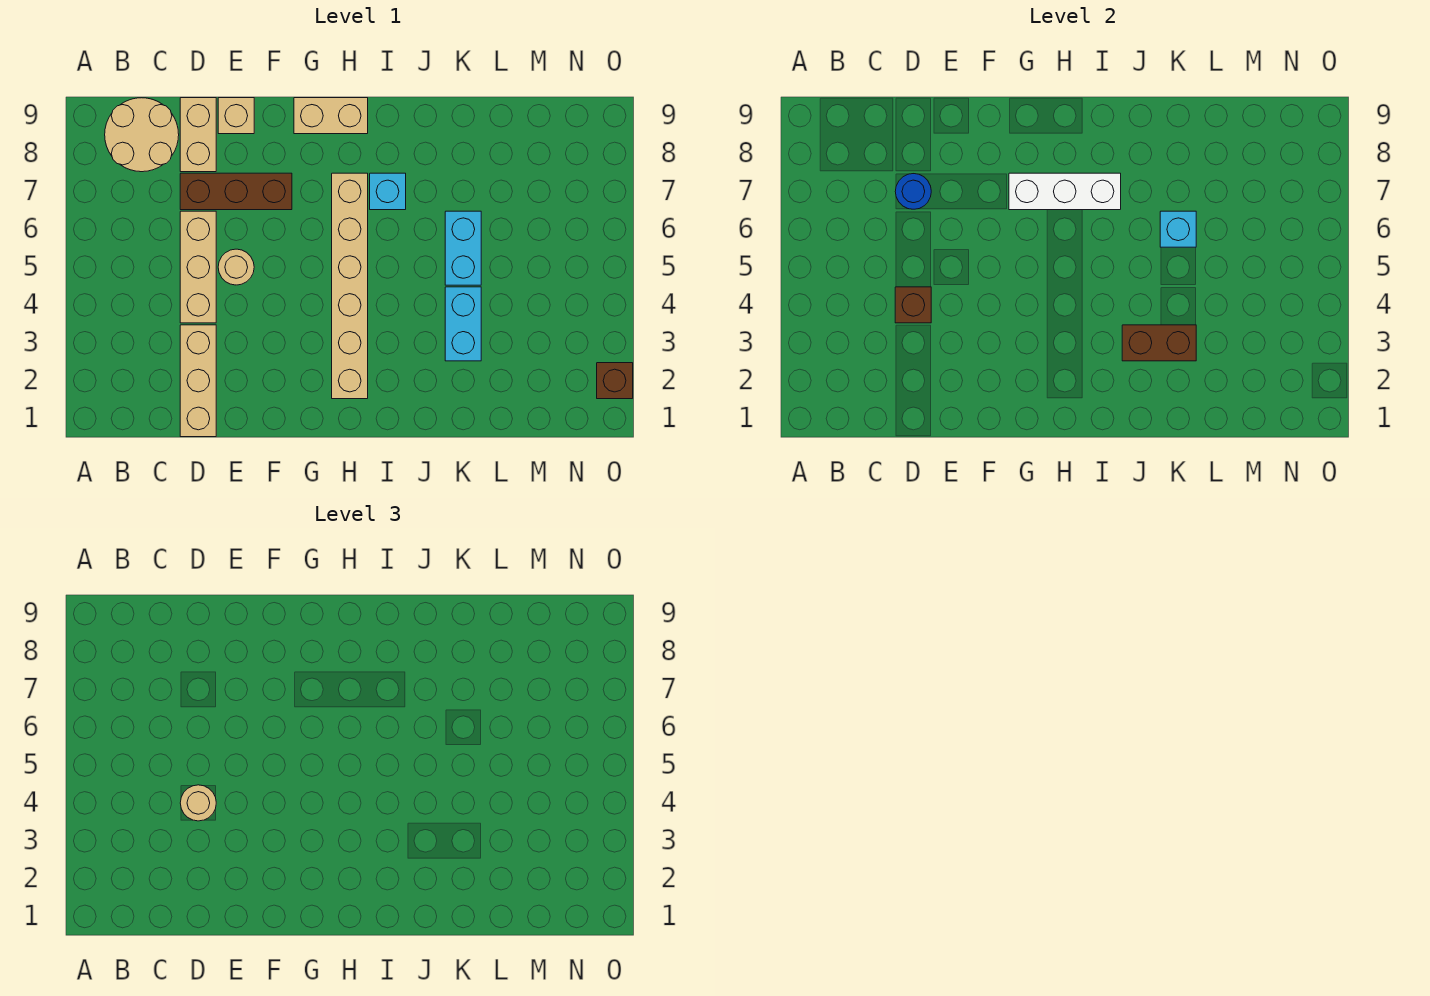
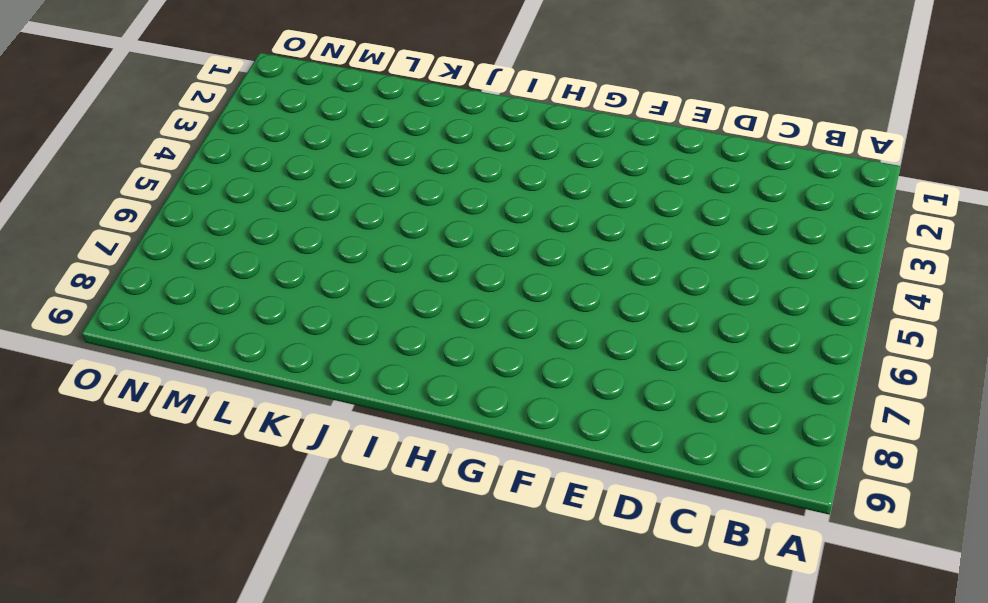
none -> tan 2x2 round brick [105,98,179,172]
none -> tan 1x3 brick [180,325,216,437]
none -> tan 1x3 brick [180,211,216,323]

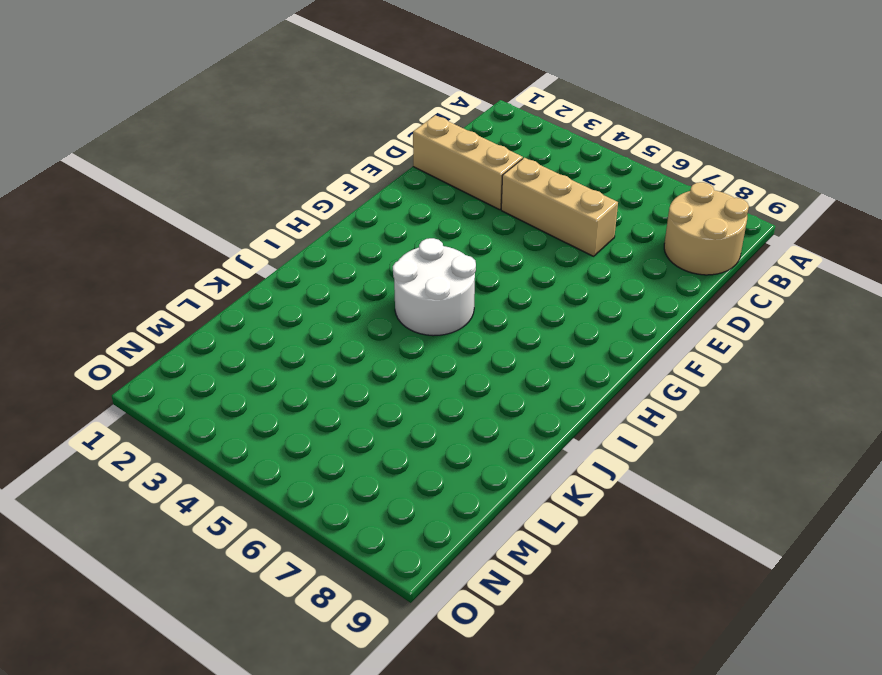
white 2x2 round brick [393,238,476,336] -> tan 1x6 brick [332,173,368,399]
none -> brown 1x3 brick [180,173,292,210]
none -> tan 1x2 brick [180,98,216,172]
none -> tan 1x1 round brick [218,249,254,285]

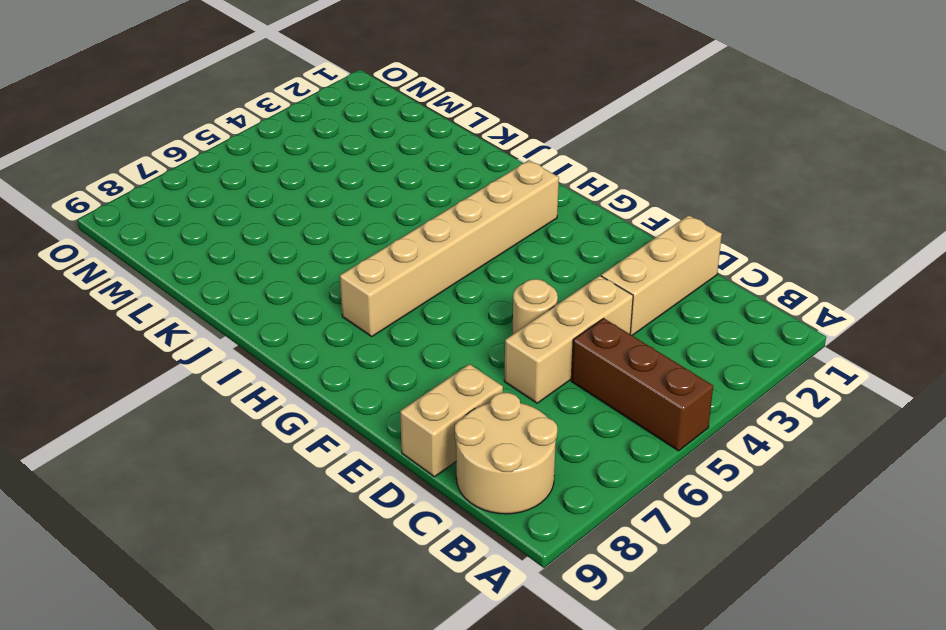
brown 1x3 brick [571,318,713,451] -> brown 1x3 brick moved to [180,173,292,210]
none -> tan 1x1 brick [218,98,254,134]
none -> tan 1x2 brick [294,98,368,134]
none -> cyan 1x1 brick [370,173,406,210]

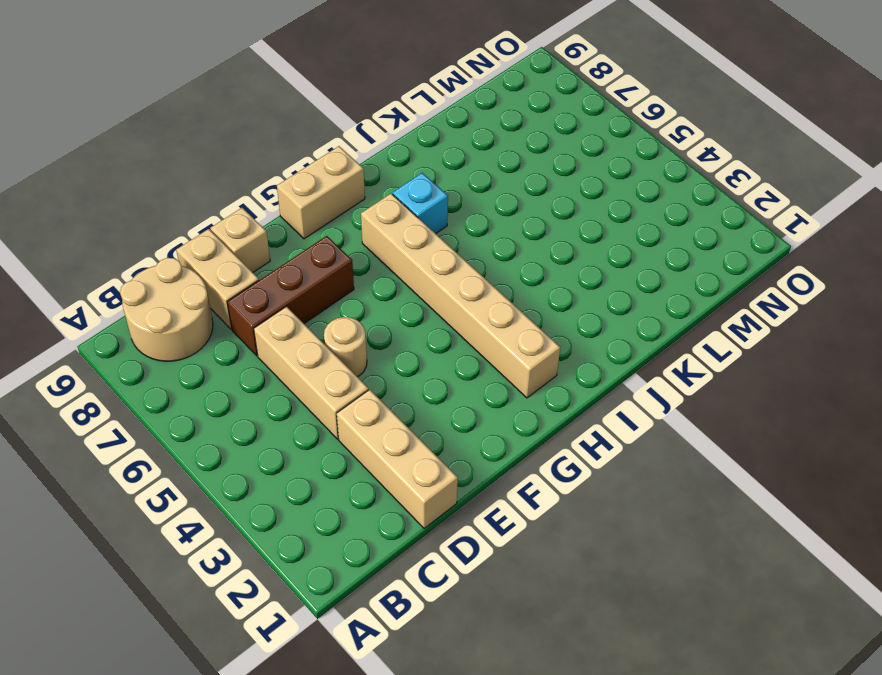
none -> cyan 1x2 brick [445,287,481,361]
none -> cyan 1x2 brick [445,211,481,285]
none -> brown 1x1 brick [597,363,633,399]

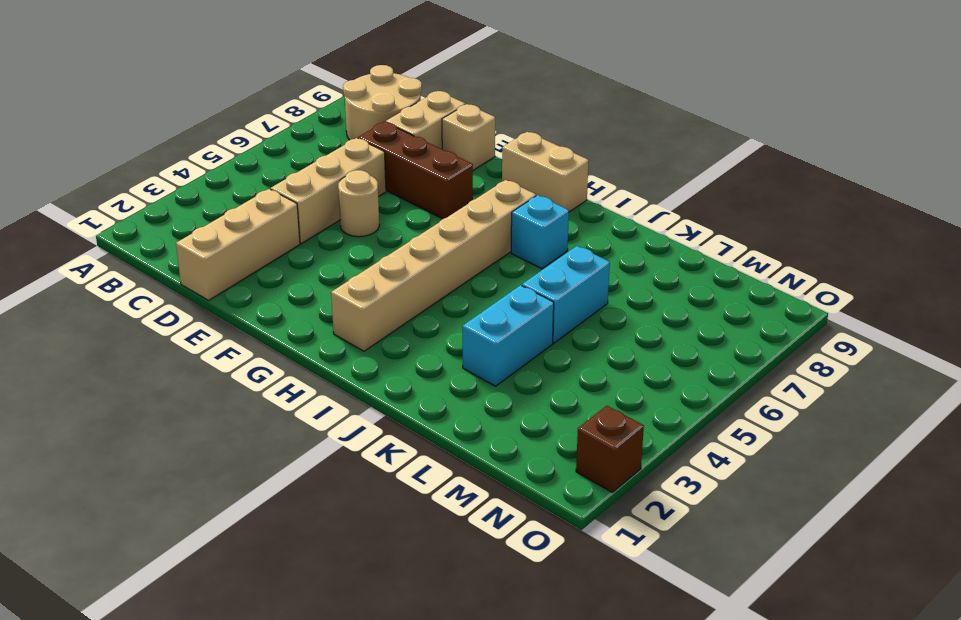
none -> brown 1x1 brick [895,287,931,323]
none -> blue 1x1 round brick [895,174,931,209]
none -> white 1x3 brick [1009,173,1121,210]

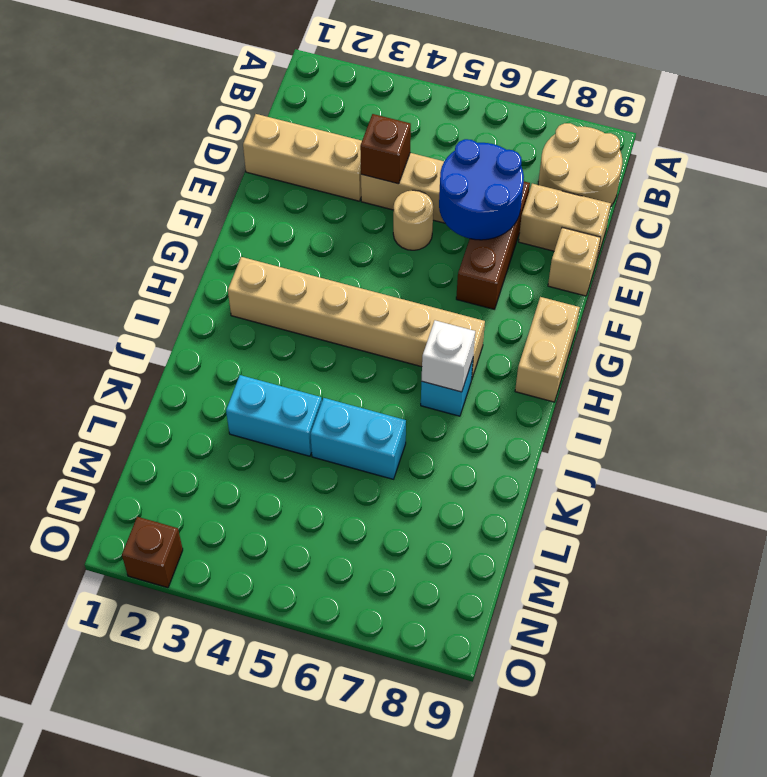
blue 2x2 round brick [439,139,524,240] -> blue 1x1 round brick [895,174,931,209]
white 1x1 brick [422,320,475,392] -> white 1x3 brick [1009,173,1121,210]
none -> brown 1x2 brick [1122,325,1196,361]
none -> cyan 1x1 brick [1160,211,1196,247]
none -> tan 1x1 round brick [180,785,216,821]

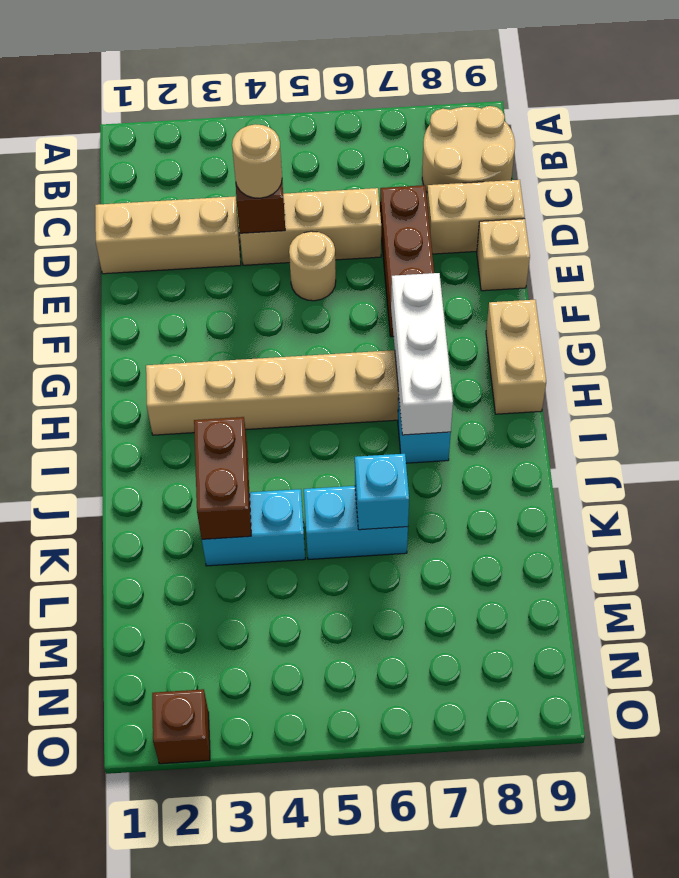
none -> blue 1x1 round brick [895,174,931,209]

